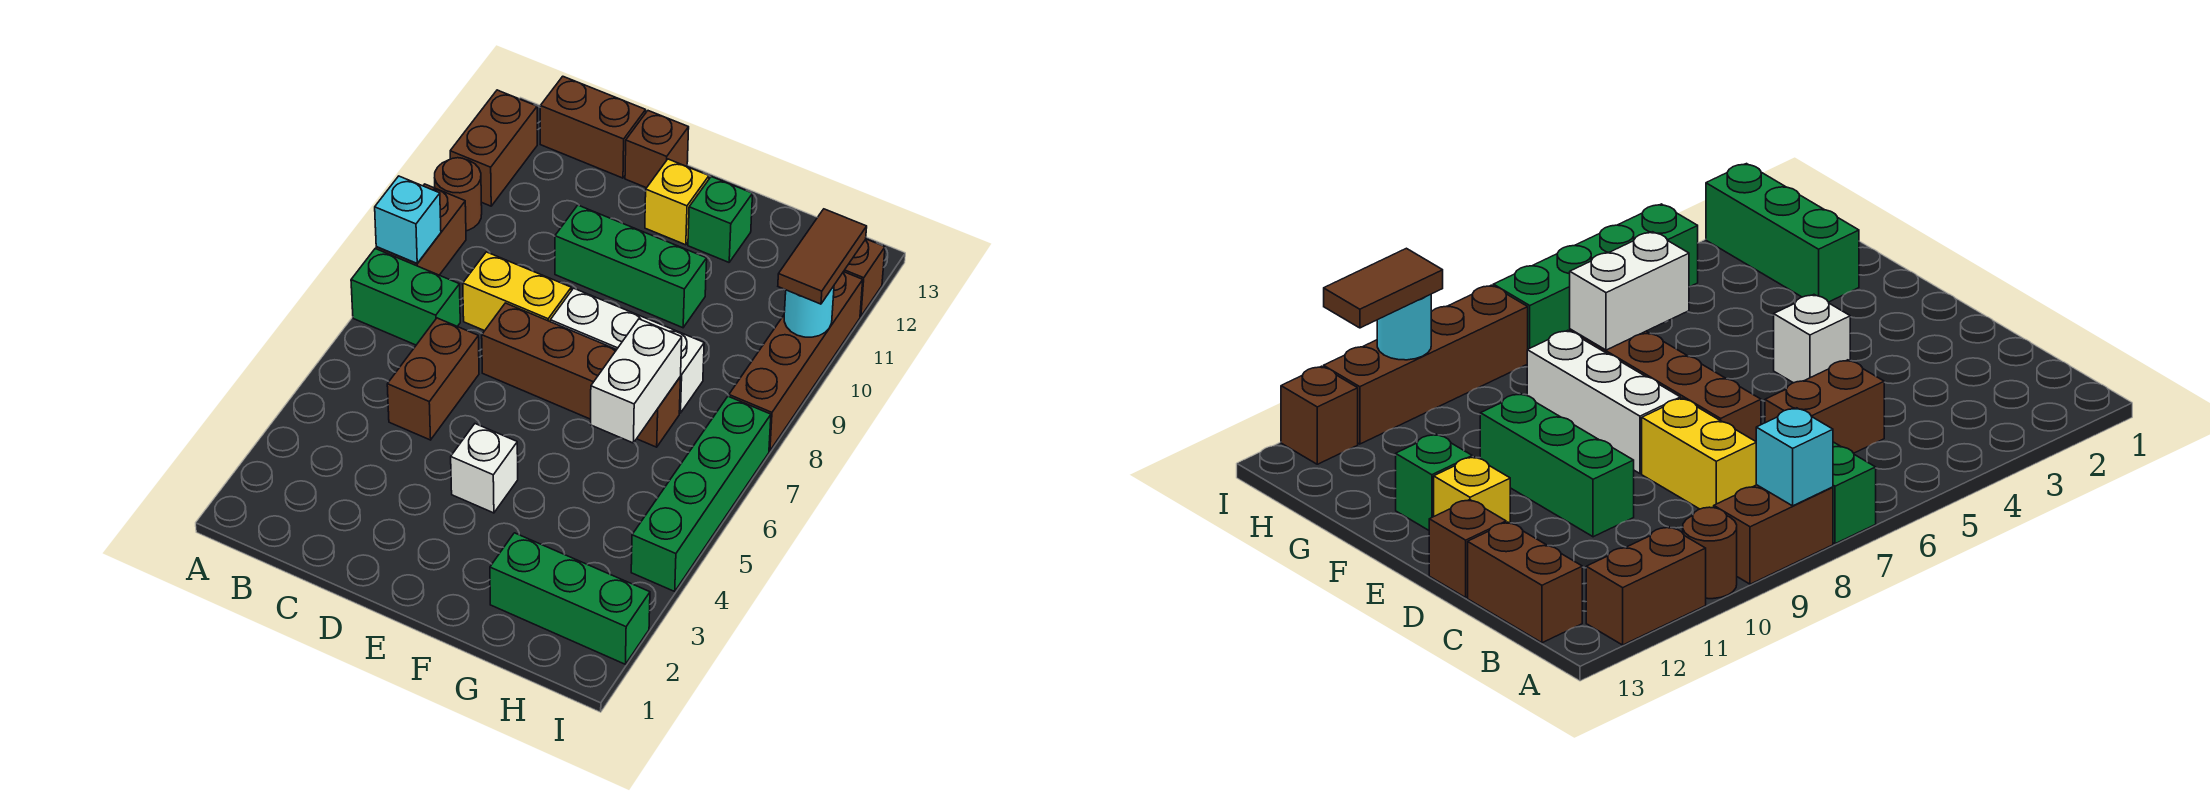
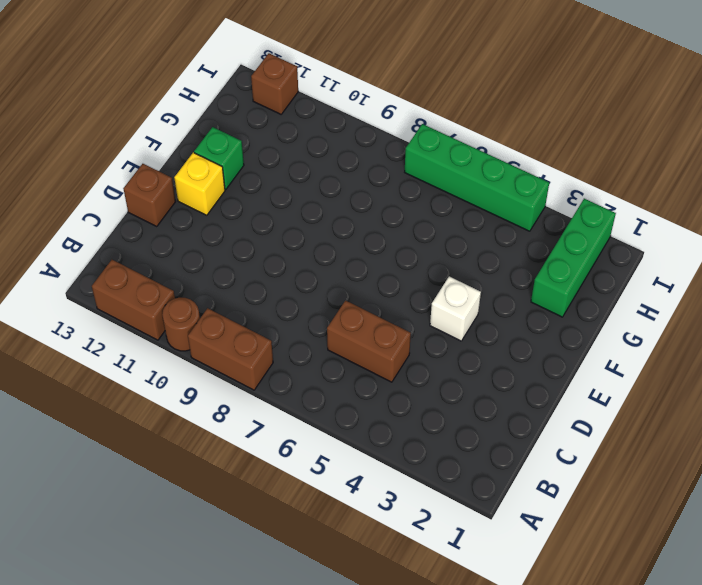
none -> green 1x2 brick [351,249,460,345]
none -> brown 1x2 brick [540,76,646,178]
none -> yellow 1x2 brick [463,252,571,331]

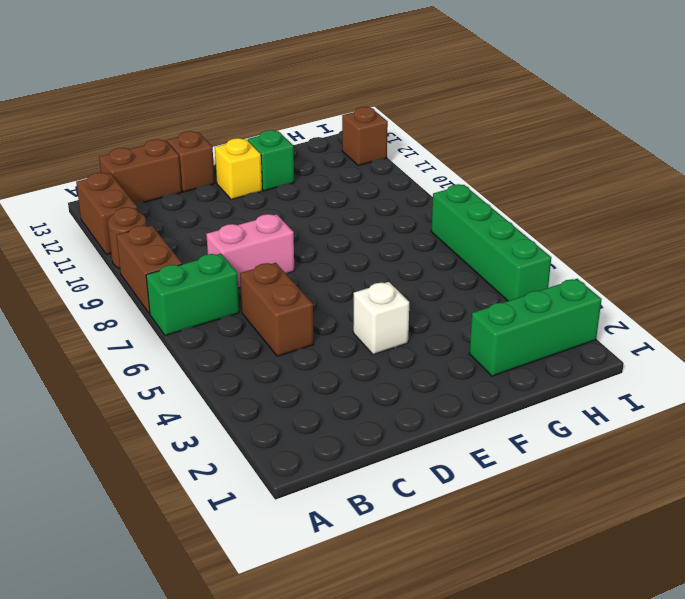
pink 1x2 brick [206,214,294,288] -> yellow 1x2 brick [463,252,571,331]
none -> brown 1x4 brick [482,303,681,447]
none -> green 1x3 brick [555,205,707,328]
none -> white 1x3 brick [550,288,704,413]

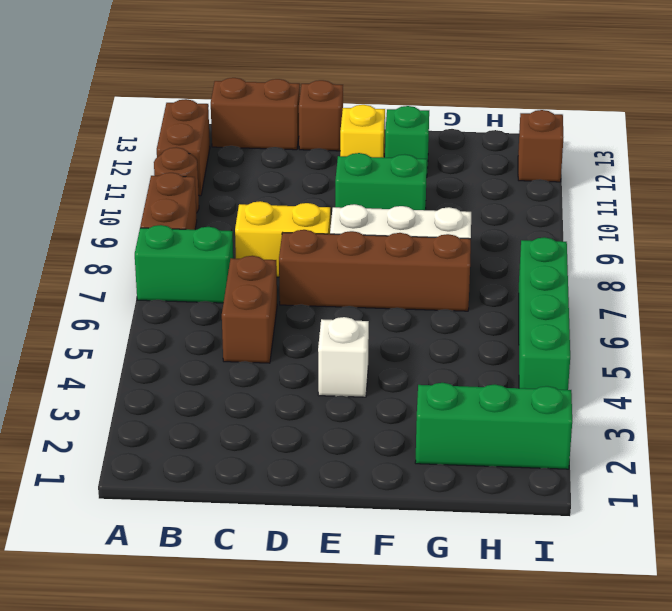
green 1x2 brick [335,153,427,210] -> green 1x3 brick [555,205,707,328]
none -> brown 1x4 brick [729,272,863,451]
none -> cyan 1x1 brick [375,176,441,263]
none -> white 1x2 brick [591,319,682,443]

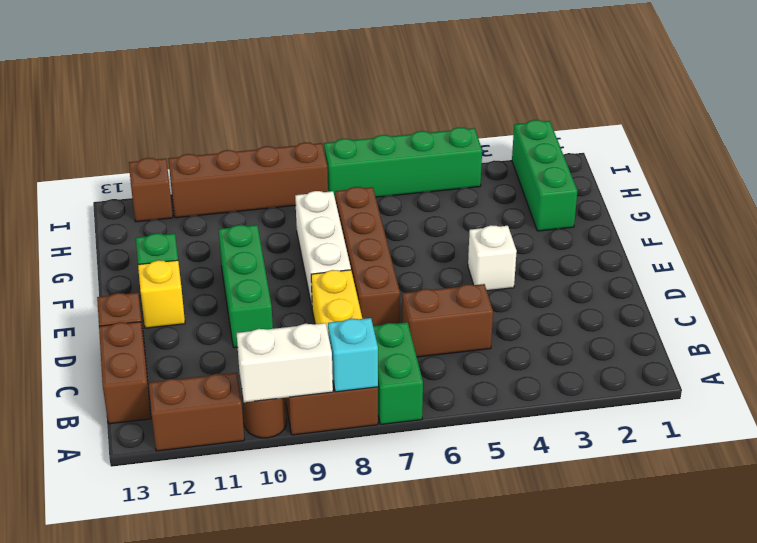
white 1x2 brick [237,323,333,402] -> white 1x2 brick moved to [591,319,682,443]
none -> cyan 1x1 round brick [784,286,834,337]
none -> brown 1x2 tile [778,209,867,304]

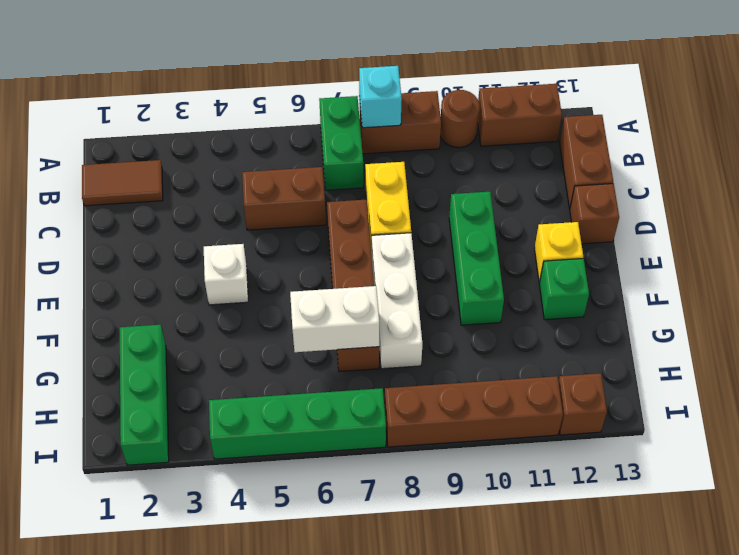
brown 1x2 tile [82,160,163,206] -> brown 1x2 tile moved to [778,209,867,304]
none -> cyan 1x1 round brick [784,286,834,337]

